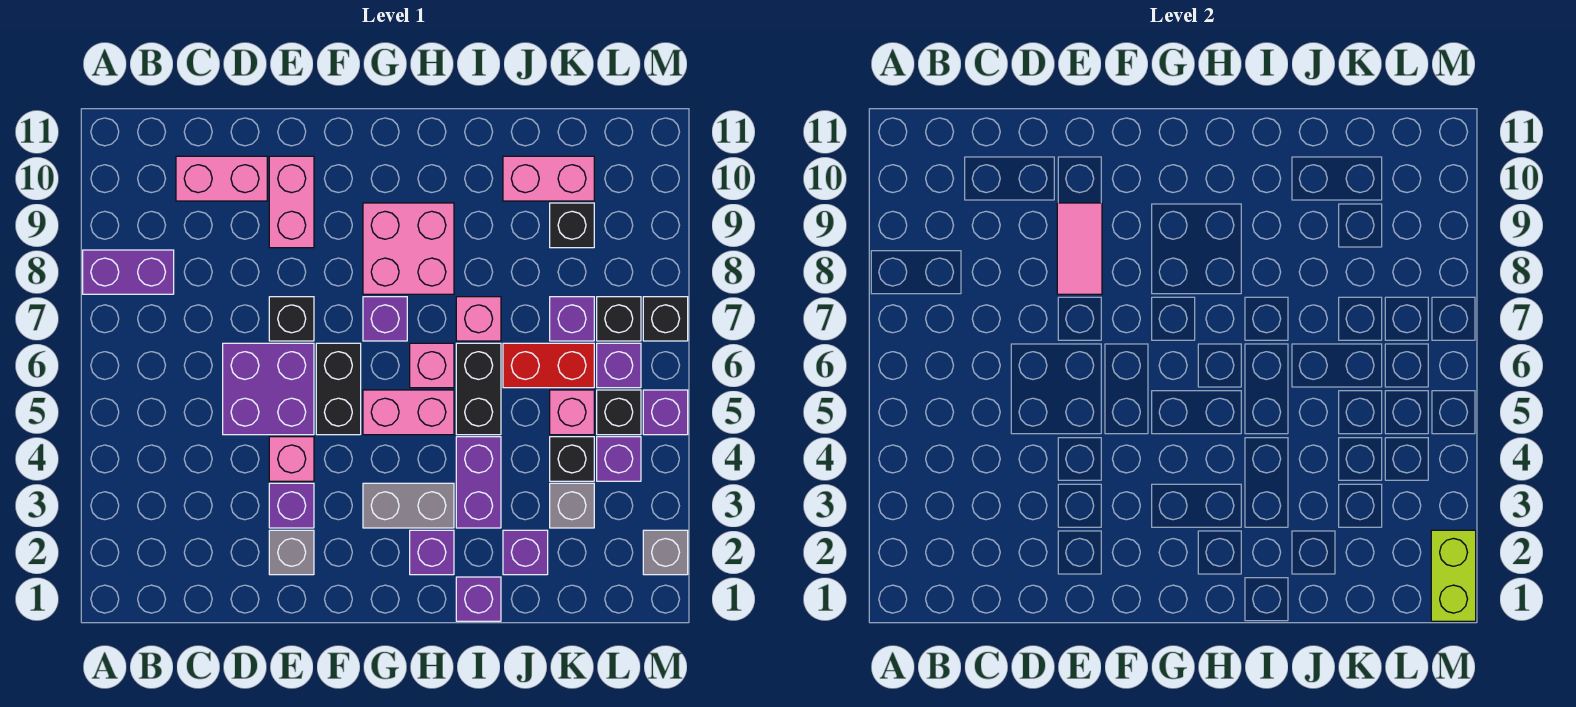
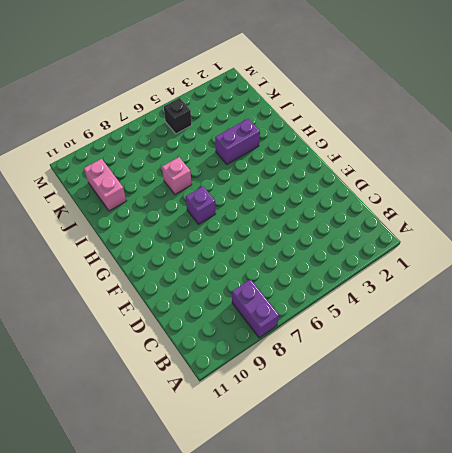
none -> pink 1x2 brick [176,156,267,201]
none -> purple 2x2 brick [223,343,314,435]
none -> grey 1x1 brick [269,530,314,575]
none -> purple 1x1 brick [269,483,314,528]

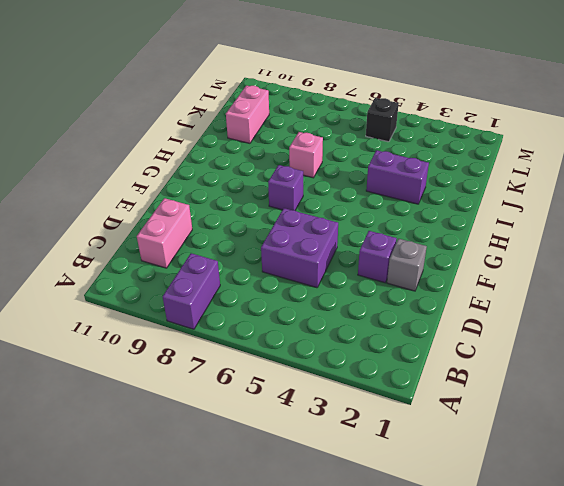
none -> pink 1x1 brick [269,437,314,481]
none -> black 1x1 brick [269,297,314,341]
none -> pink 1x2 brick [269,156,314,248]
none -> black 1x2 brick [316,343,361,435]

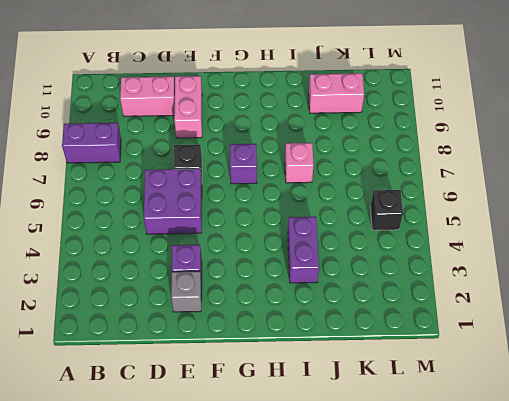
none -> pink 1x1 brick [269,437,314,481]
none -> black 1x2 brick [316,343,361,435]
none -> grey 1x2 brick [363,483,454,528]
none -> pink 1x2 brick [363,390,454,435]

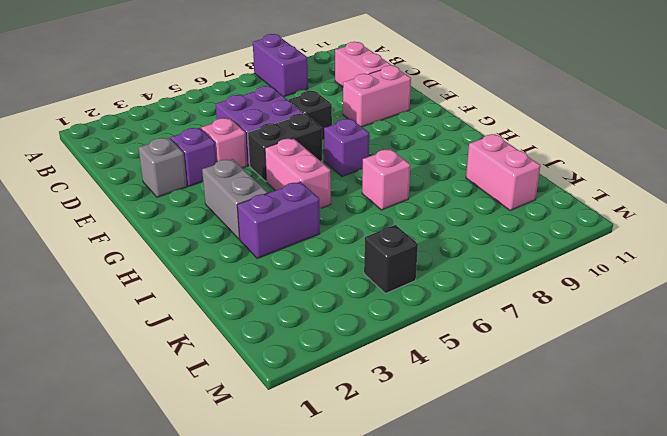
none -> pink 2x2 brick [363,203,454,294]
none -> purple 1x1 brick [410,530,454,575]
none -> pink 1x1 brick [410,343,454,388]
none -> purple 1x1 brick [456,577,501,621]

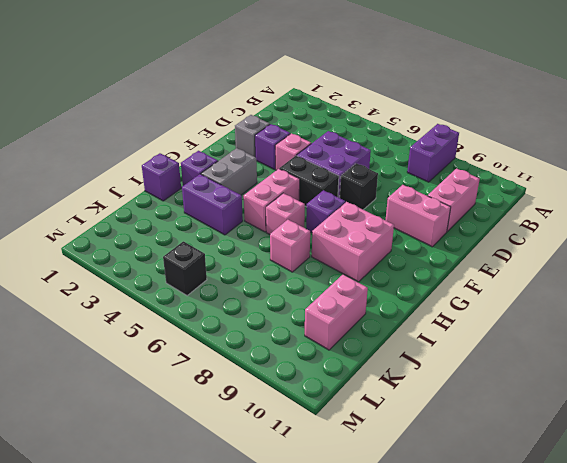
none -> black 1x2 brick [456,343,501,435]
none -> purple 1x1 brick [503,530,548,575]
none -> red 1x2 brick [503,343,594,388]
none -> grey 1x1 brick [550,483,594,528]

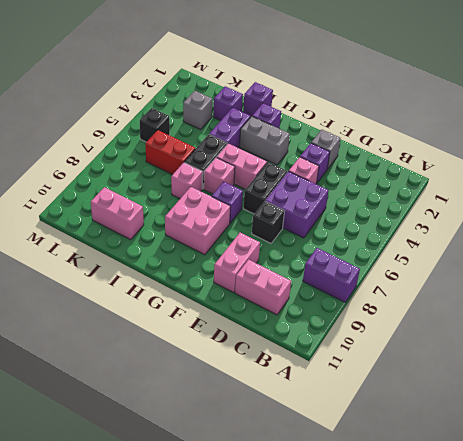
none -> black 1x1 brick [550,437,594,481]
none -> pink 1x1 brick [550,390,594,435]
none -> purple 1x1 brick [550,297,594,341]
none -> black 1x1 brick [550,203,594,248]

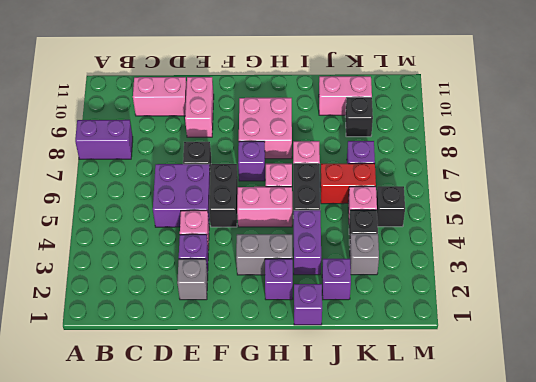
none -> purple 1x1 brick [597,437,641,481]
none -> purple 1x1 brick [597,343,641,388]
none -> black 1x1 brick [597,297,641,341]
none -> grey 1x1 brick [643,530,688,575]

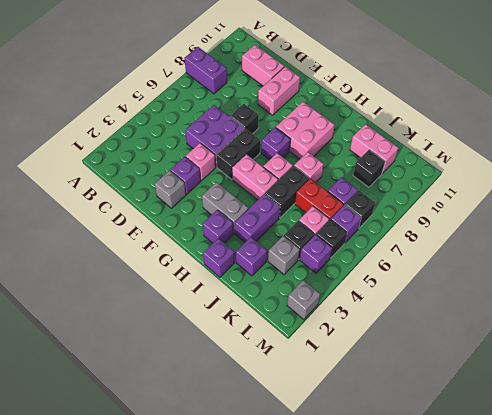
none -> purple 1x1 brick [643,390,688,435]
none -> black 1x1 brick [643,297,688,341]
none -> pink 1x2 tile [1057,203,1102,294]
none -> lime 1x2 brick [1431,530,1476,621]

